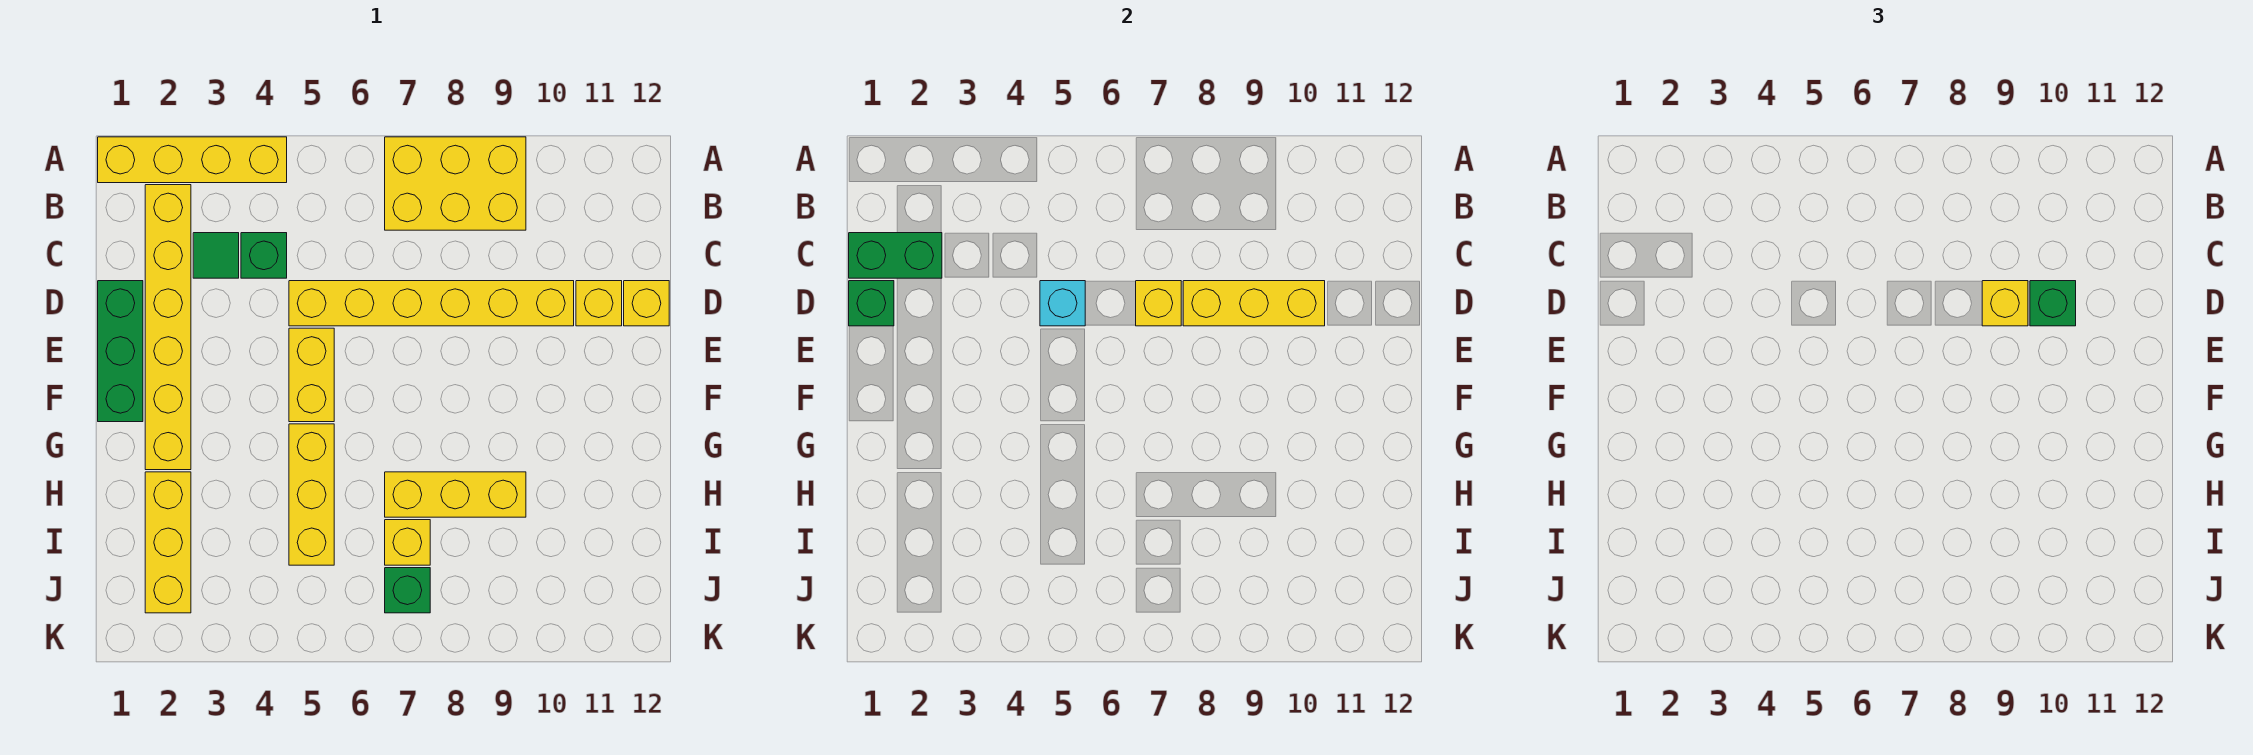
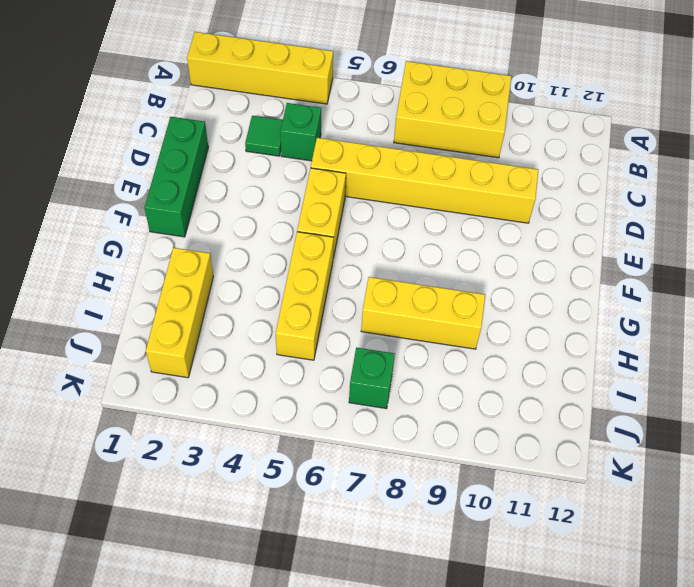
none -> yellow 1x6 brick [145,185,191,470]
none -> yellow 1x1 brick [576,281,622,326]
none -> yellow 1x1 brick [624,281,669,326]

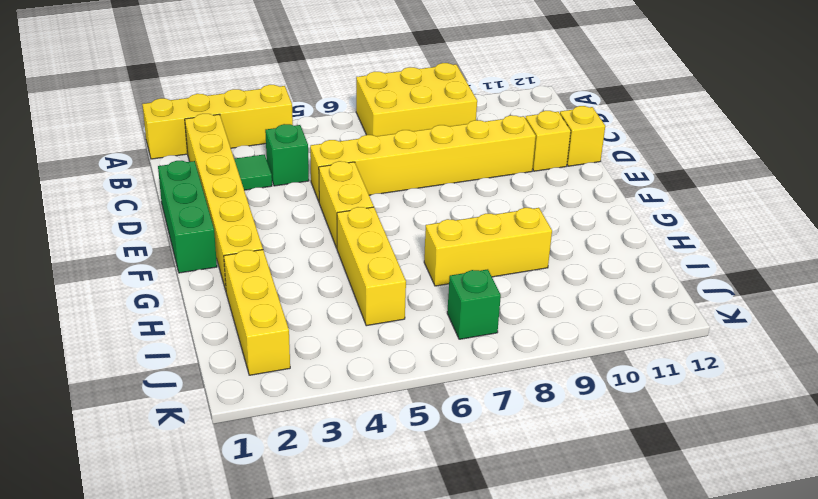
none -> yellow 1x1 brick [385,520,430,565]
none -> green 1x2 brick [849,233,942,278]
none -> green 1x1 brick [849,281,894,326]

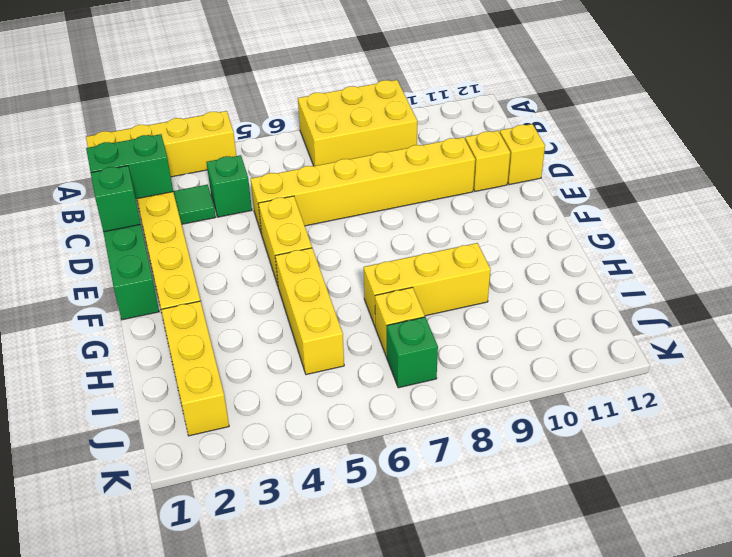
none -> cyan 1x1 brick [1040,281,1085,326]
none -> yellow 1x1 brick [1136,281,1181,326]
none -> yellow 1x3 brick [1183,281,1325,326]

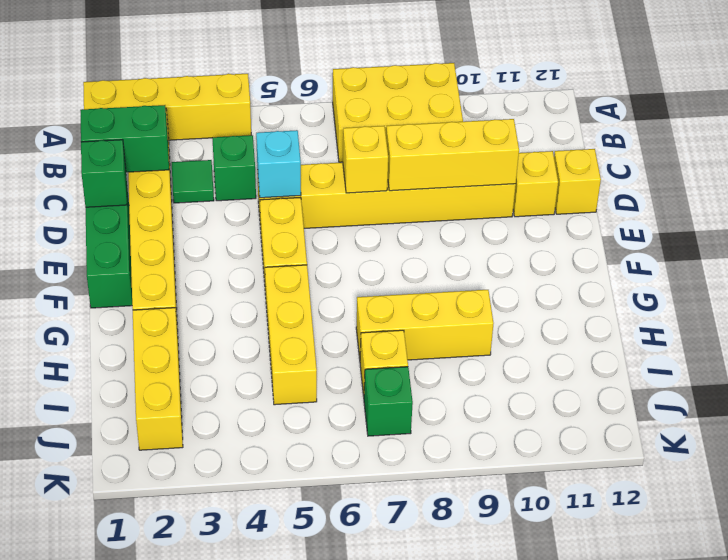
none -> yellow 1x1 brick [1982,281,2028,326]
none -> green 1x1 brick [2030,281,2076,326]

